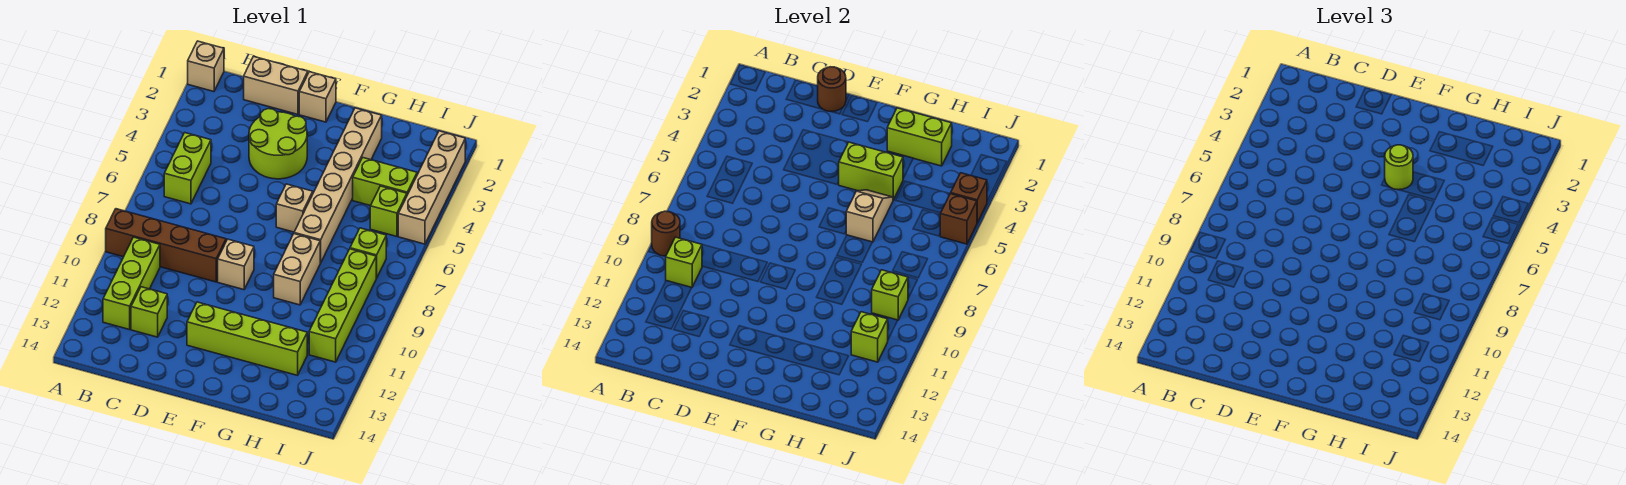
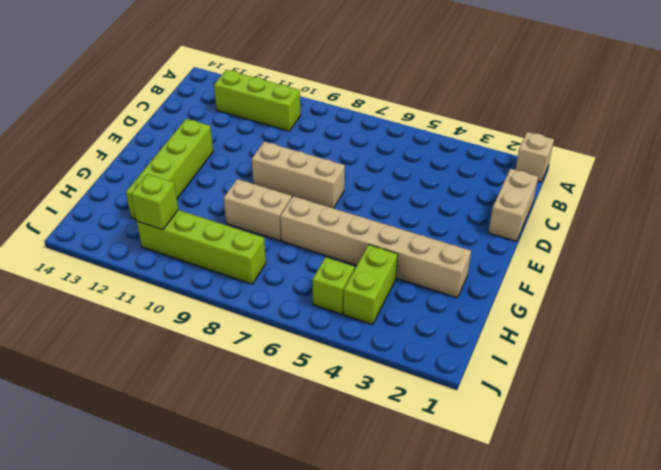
tan 1x3 brick [252,142,345,208] -> tan 1x1 brick [218,239,254,290]
none -> brown 1x4 brick [106,209,226,282]
none -> lime 1x2 brick [164,133,211,204]
none -> lime 1x1 brick [131,287,167,337]

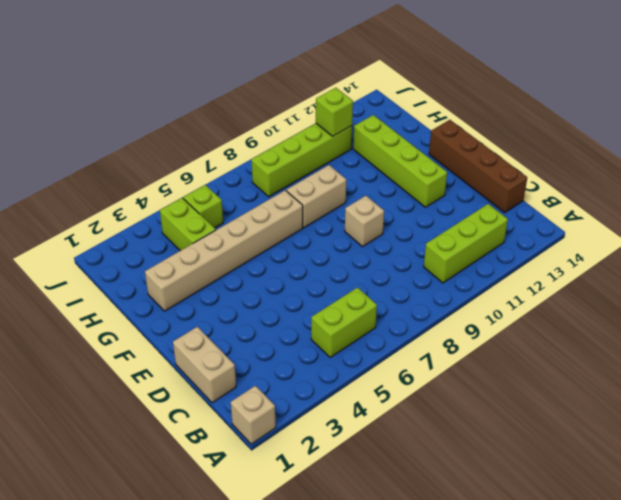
brown 1x4 brick [429,120,527,213] -> brown 1x4 brick moved to [106,209,226,282]
none -> lime 1x1 brick [131,287,167,337]
none -> lime 2x2 round brick [249,109,307,179]
none -> tan 1x1 brick [299,72,336,122]

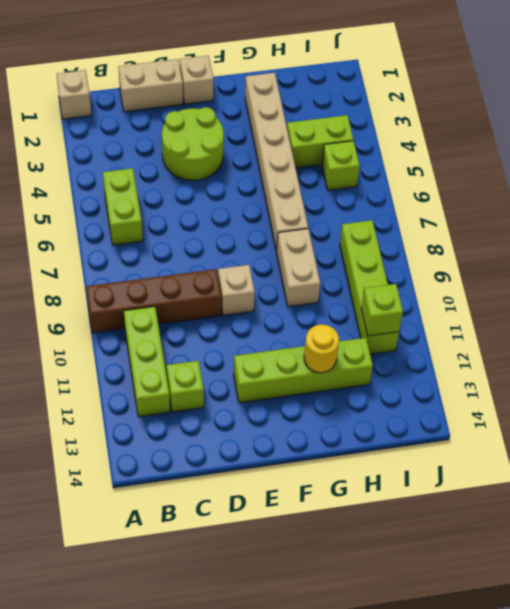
yellow 1x1 round brick [304,325,339,373] -> none
none -> tan 1x1 brick [276,184,313,232]
none -> lime 1x1 brick [350,228,386,278]
none -> tan 1x4 brick [398,131,465,244]

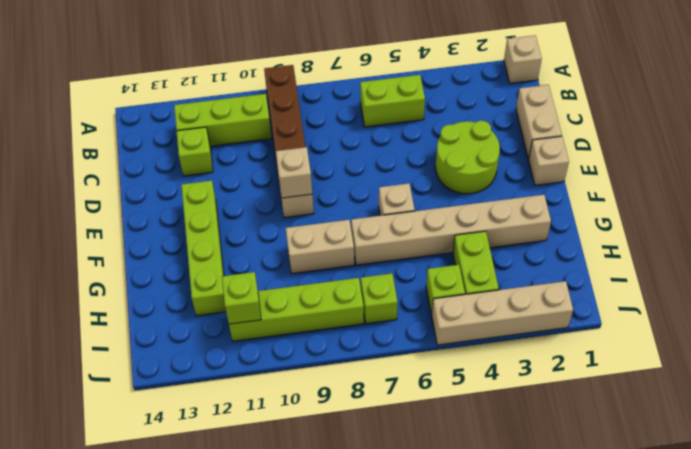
tan 1x1 brick [276,147,312,198] -> none
none -> brown 1x1 round brick [652,211,680,256]
none -> lime 1x1 brick [666,237,702,287]
none -> brown 1x1 round brick [818,67,846,111]

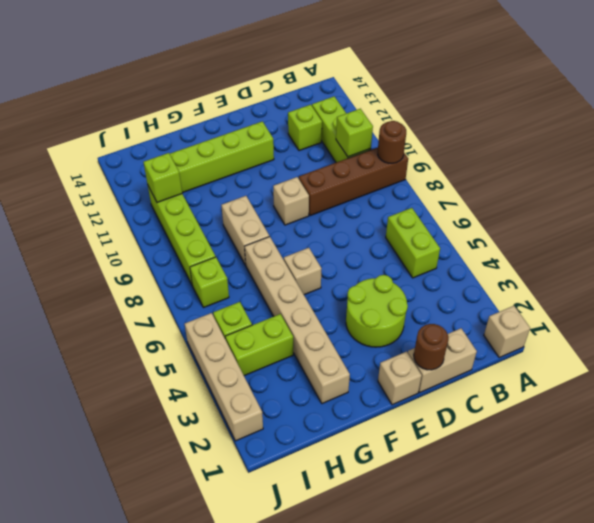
none -> lime 1x2 brick [839,142,903,200]
none -> lime 1x2 brick [887,108,952,166]
none -> tan 1x2 slope [846,190,893,242]

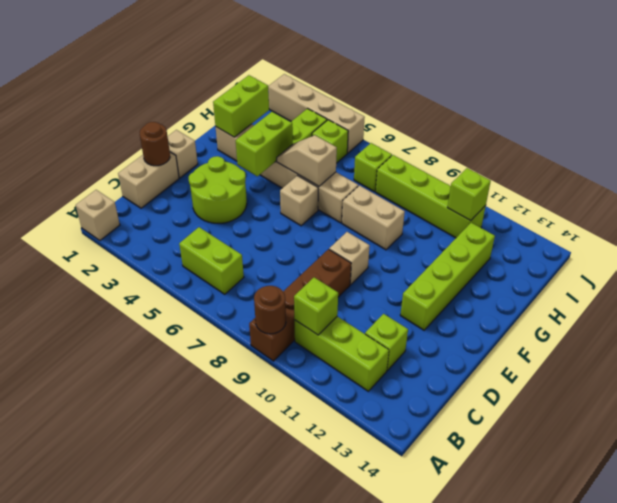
none -> lime 1x1 brick [872,270,908,320]
none -> brown 1x1 brick [951,173,987,223]
none -> brown 1x1 brick [940,194,977,244]

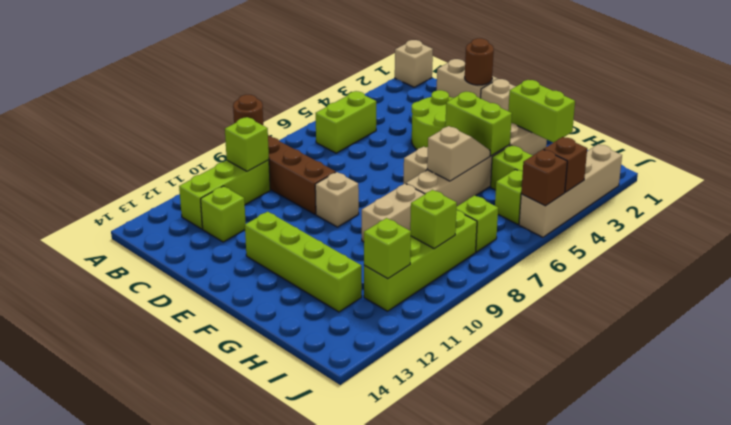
none -> lime 1x1 round brick [1385,145,1413,190]

